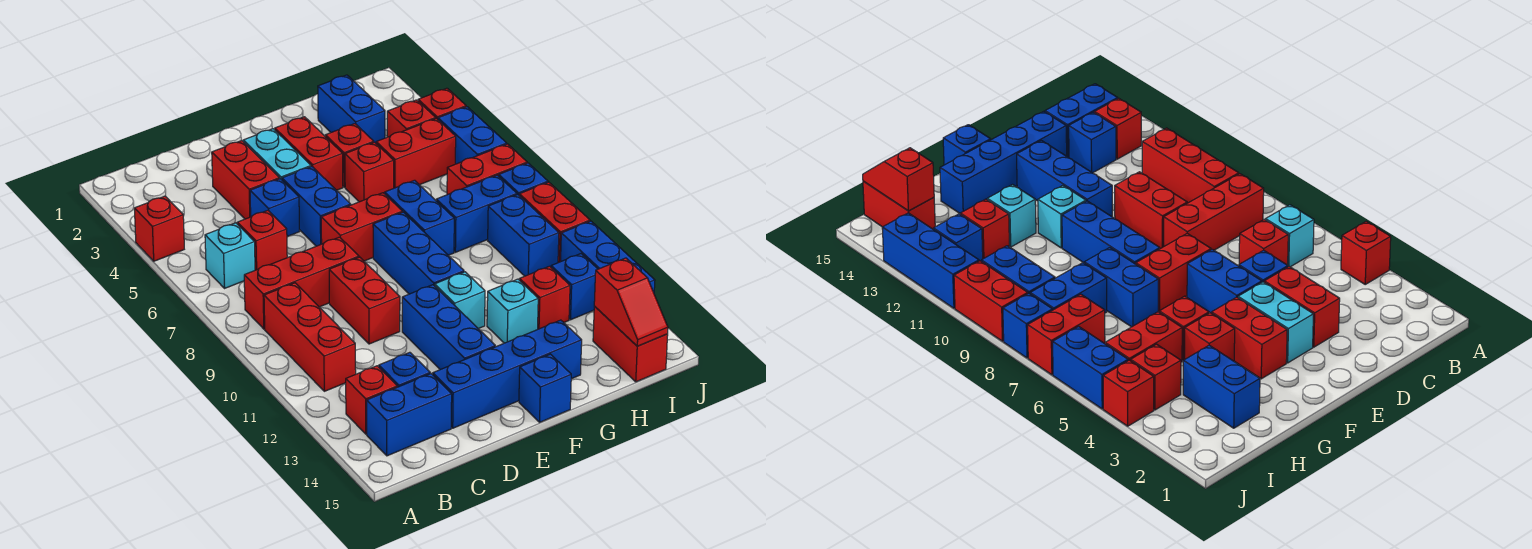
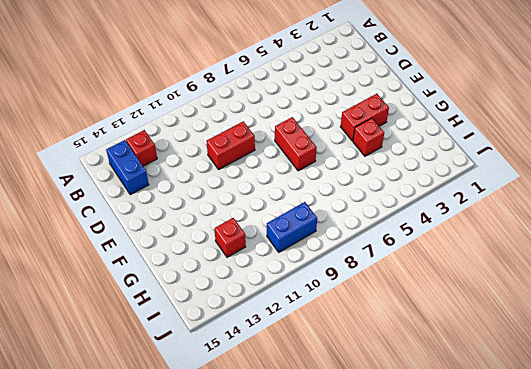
none -> red 1x1 brick [134,196,184,261]
none -> cyan 1x1 brick [205,223,255,288]
none -> red 1x3 brick [244,237,359,329]
none -> red 1x3 brick [264,283,356,391]

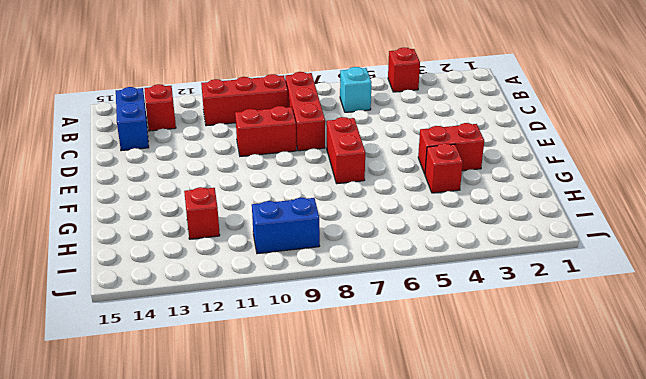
none -> red 1x1 brick [237,210,287,270]
none -> blue 1x1 brick [379,352,430,387]
none -> red 1x2 brick [212,141,279,219]
none -> blue 1x1 brick [250,179,300,236]

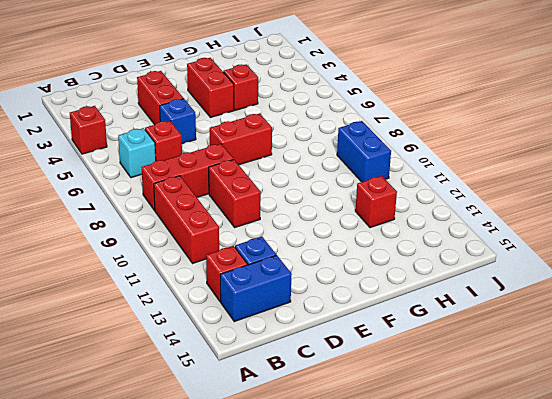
none -> blue 1x4 brick [433,320,582,428]
none -> cyan 1x2 brick [243,129,311,180]
none -> blue 1x2 brick [282,167,351,246]
none -> blue 1x3 brick [402,285,495,370]

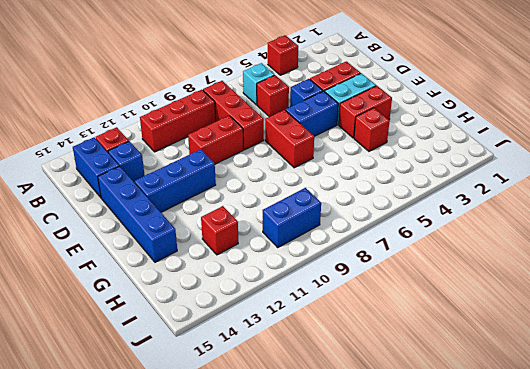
none -> blue 1x3 brick [373,212,464,294]
none -> cyan 1x1 brick [435,272,485,329]
none -> blue 1x1 brick [519,354,571,422]
none -> red 1x1 brick [345,142,394,202]

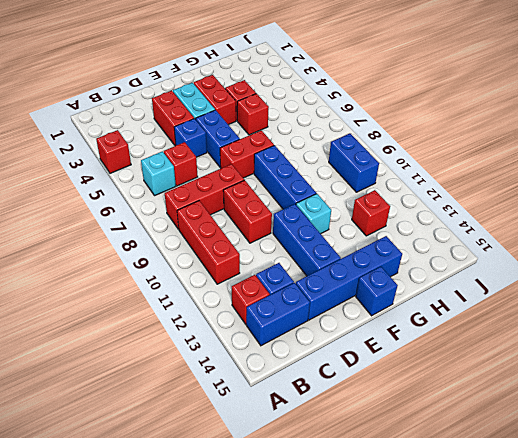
none -> blue 1x2 brick [385,180,454,255]
none -> cyan 1x1 brick [487,279,538,343]
none -> blue 1x2 brick [318,75,385,143]
none -> red 1x2 brick [376,118,456,188]

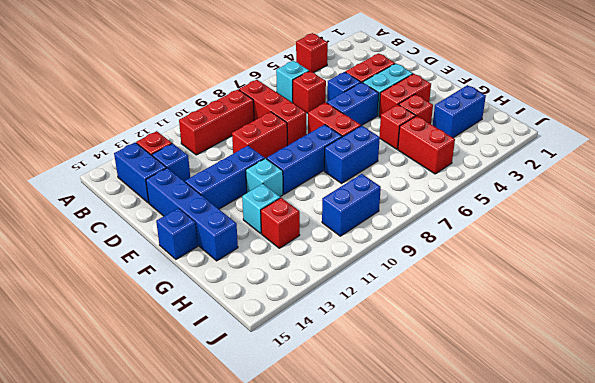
none -> blue 1x2 brick [436,175,517,252]
none -> red 1x1 brick [387,100,436,137]
none -> red 1x2 brick [447,144,527,195]
none -> blue 1x1 brick [551,254,597,320]

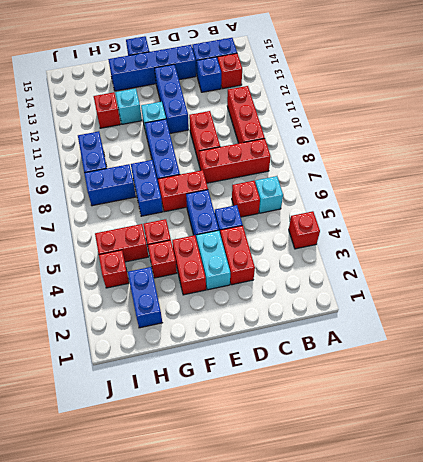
none -> red 1x2 brick [447,144,527,195]
none -> blue 1x1 brick [551,254,597,320]
none -> red 1x2 brick [593,306,668,382]
none -> red 1x1 brick [418,88,466,119]

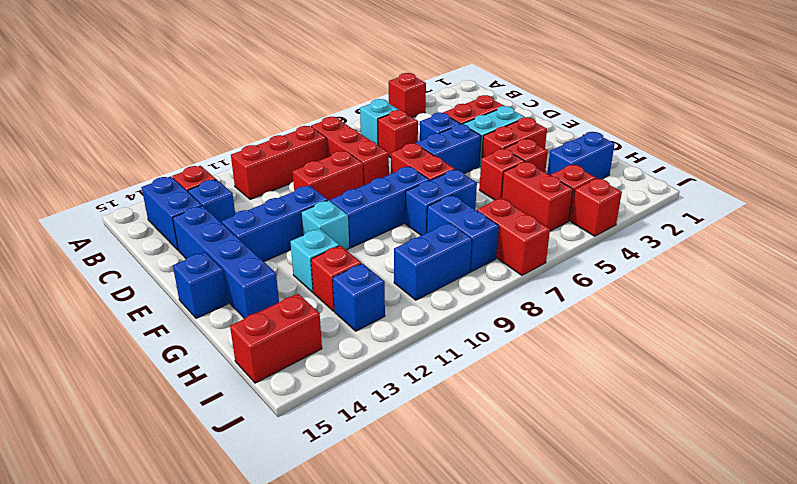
none -> blue 1x2 brick [438,107,507,164]
none -> blue 1x1 brick [499,163,548,195]
none -> red 1x2 brick [519,182,590,263]
none -> blue 1x3 brick [561,221,655,292]

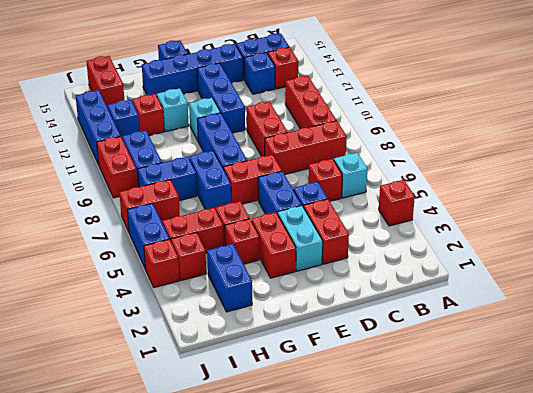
none -> blue 1x1 brick [499,163,548,195]
none -> red 1x2 slope [594,258,668,346]

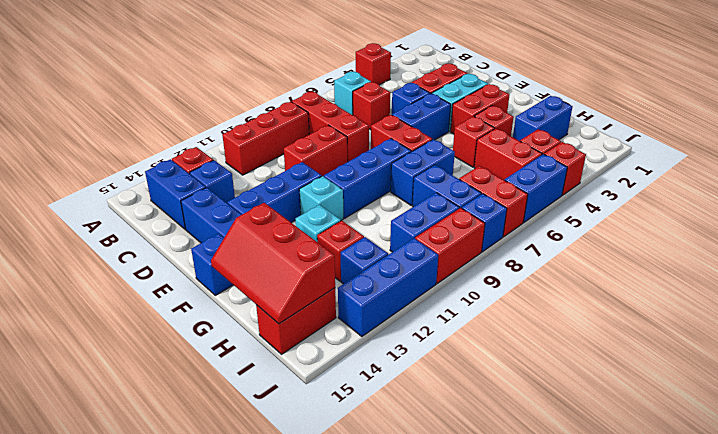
red 2x3 slope [211,203,335,324] -> red 1x2 slope [594,258,668,346]

